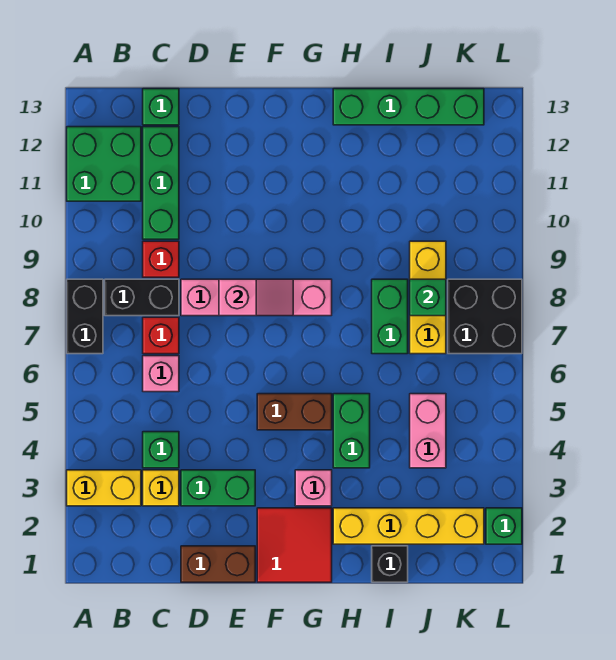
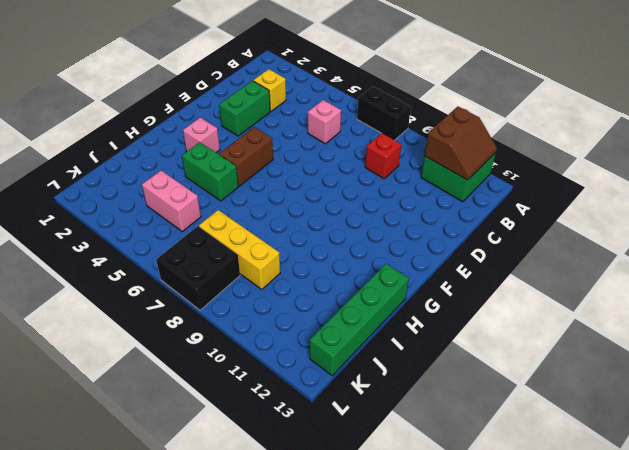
brown 2x2 slope [425,106,497,180] -> none
none -> yellow 1x2 brick [67,470,141,506]
none -> black 1x2 brick [105,279,179,316]
none -> green 1x1 brick [143,432,179,468]

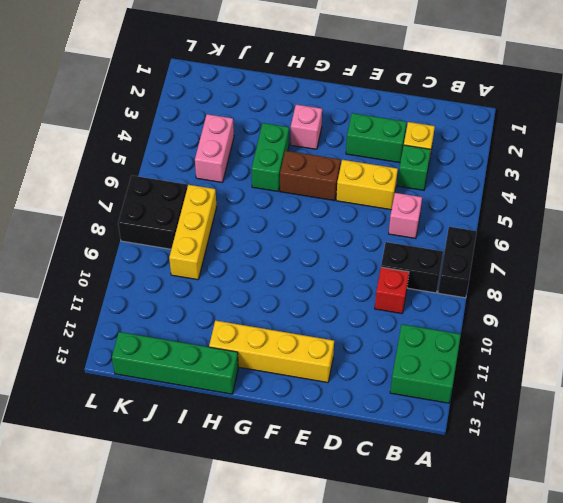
yellow 1x2 brick [336,160,398,210] -> yellow 1x2 brick moved to [67,470,141,506]
yellow 1x4 brick [209,320,334,383] -> yellow 1x4 brick moved to [333,508,484,544]
none -> red 1x1 brick [143,317,179,354]
none -> green 1x3 brick [143,127,179,239]
none -> green 1x1 brick [143,89,179,125]

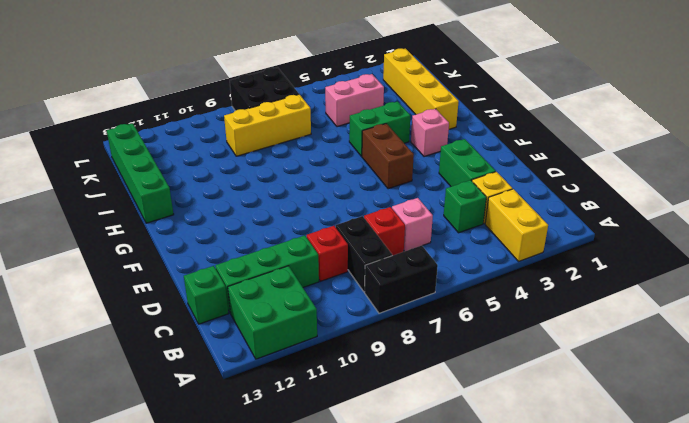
none -> brown 1x2 brick [181,546,255,582]
none -> pink 1x4 brick [181,279,332,316]
none -> red 2x2 tile [257,508,332,582]

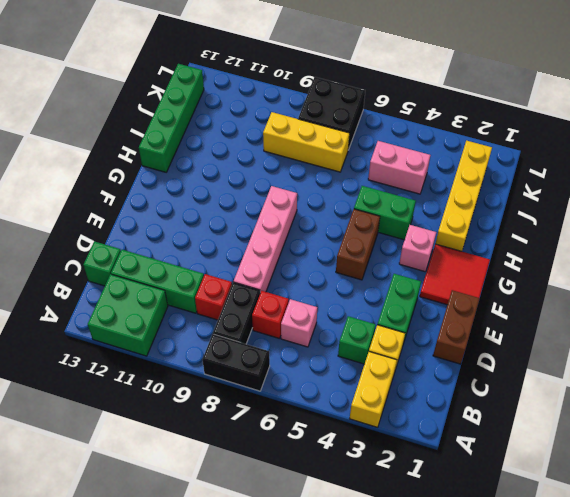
none -> black 1x1 brick [372,546,408,582]
none -> green 1x2 brick [372,279,408,354]
none -> green 1x1 brick [486,508,522,544]

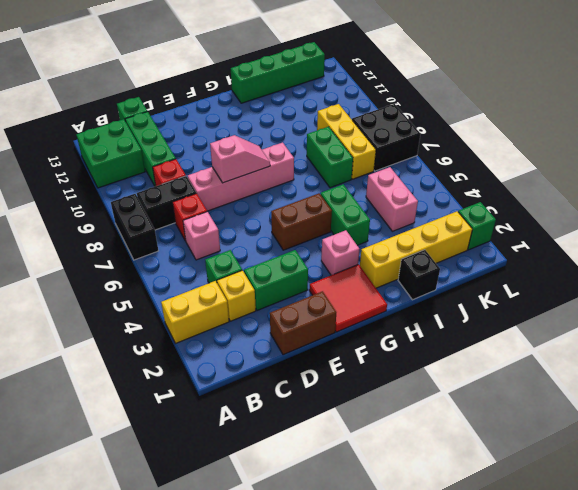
none -> green 1x1 brick [410,279,446,316]

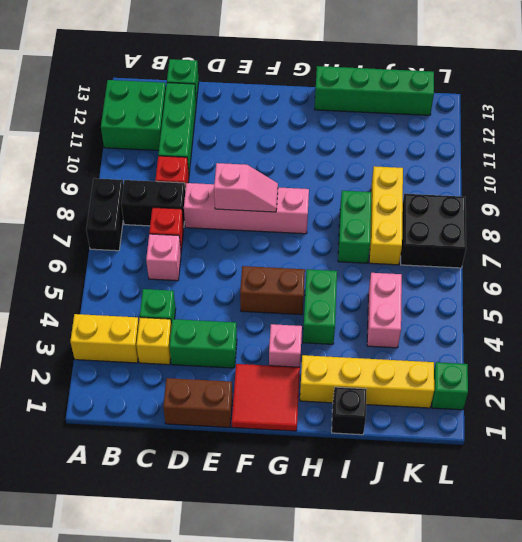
none -> green 1x1 brick [410,279,446,316]

